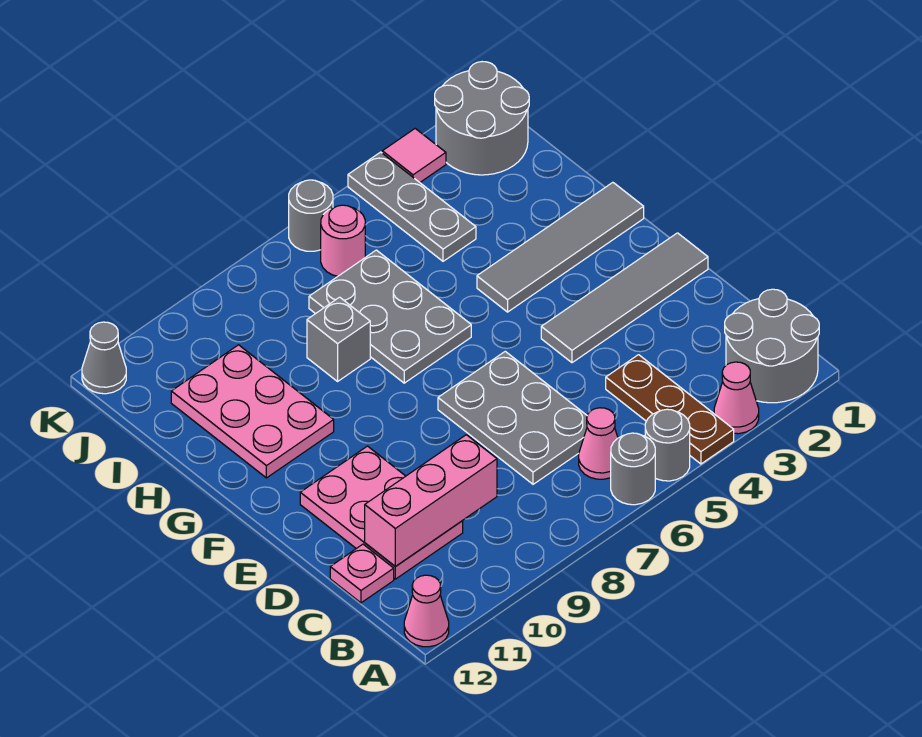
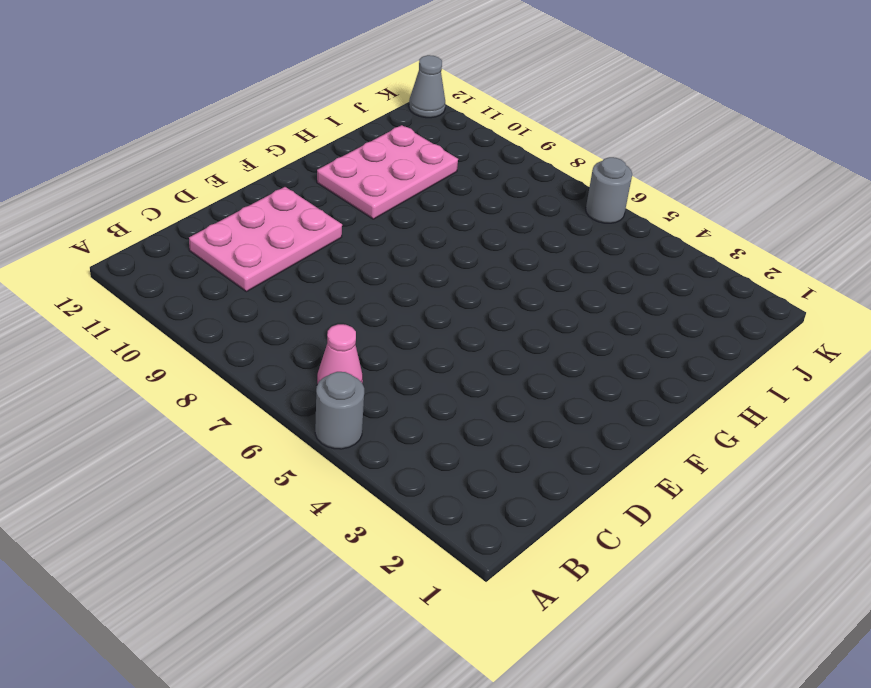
none -> grey 2x2 round brick [725,289,819,403]
none -> pink 1x1 cone [714,362,759,434]
none -> brown 1x3 plate [606,355,734,464]

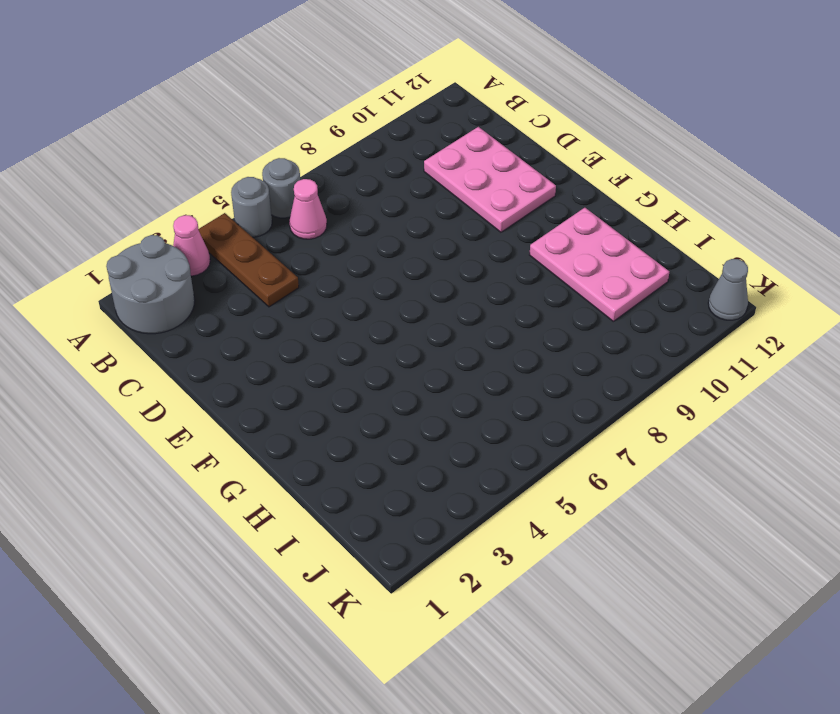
none -> pink 1x1 cone [404,575,449,647]
none -> grey 2x3 plate [438,351,587,484]
none -> pink 1x1 plate [330,544,394,603]

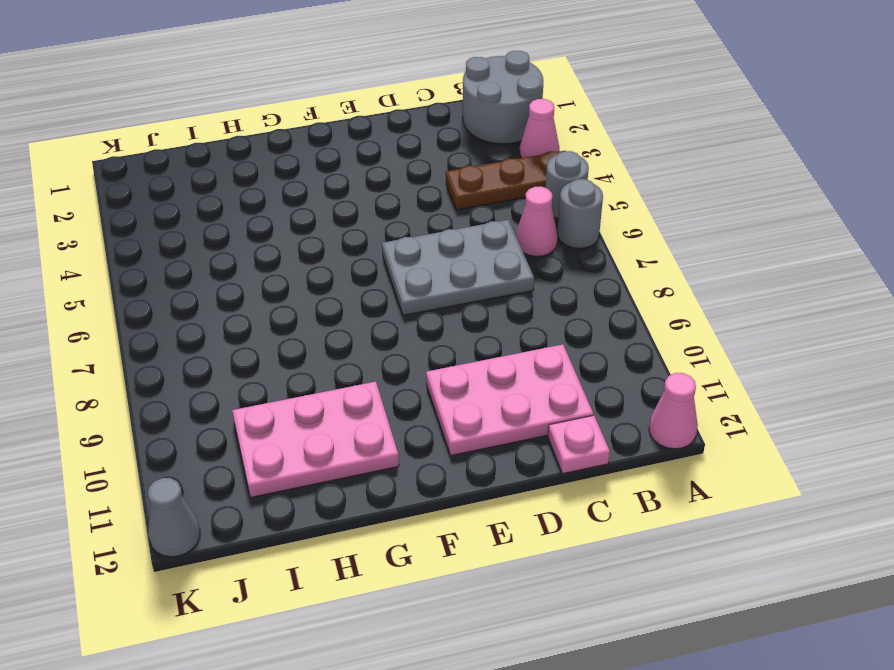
none -> grey 1x4 tile [541,233,708,363]
none -> grey 1x4 tile [477,182,644,312]
none -> grey 2x3 plate [309,250,471,383]

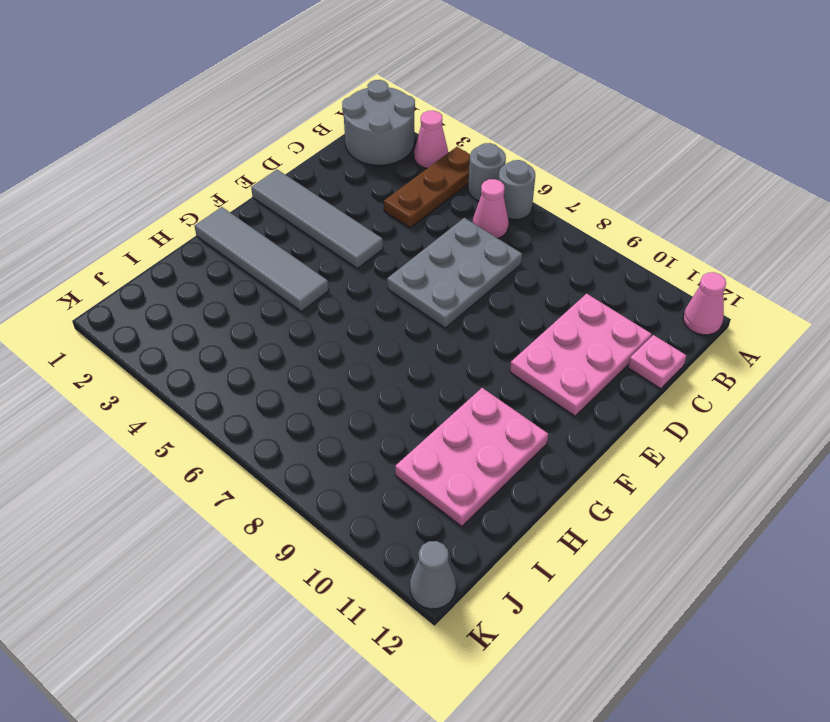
none -> grey 2x3 plate [309,250,471,383]
none -> grey 1x1 brick [307,297,370,381]
none -> grey 1x3 plate [348,152,476,261]

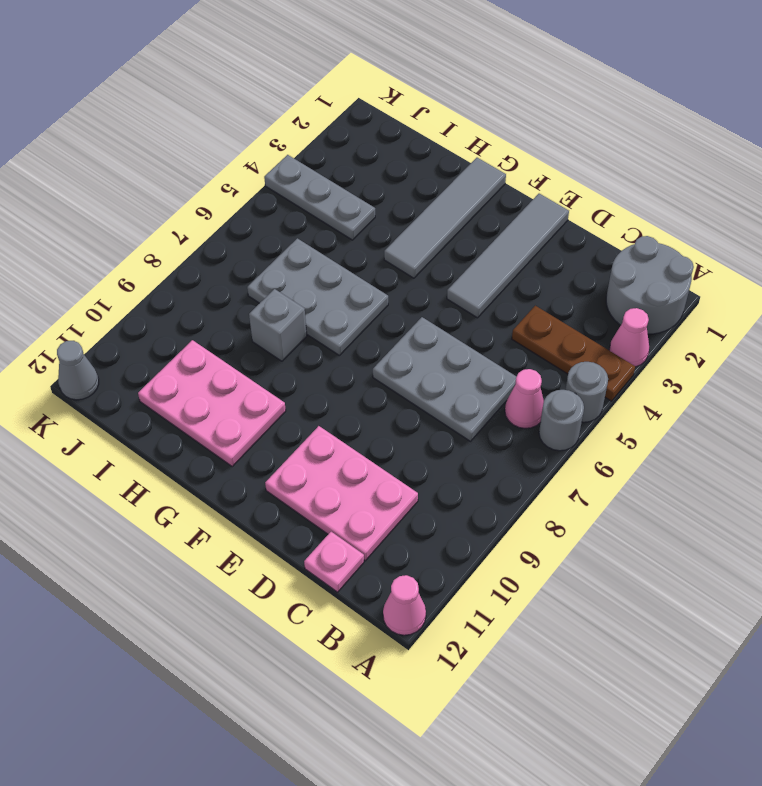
none -> grey 2x2 round brick [435,62,529,175]
none -> pink 1x1 round brick [321,205,365,276]
none -> pink 1x1 tile [382,129,446,182]

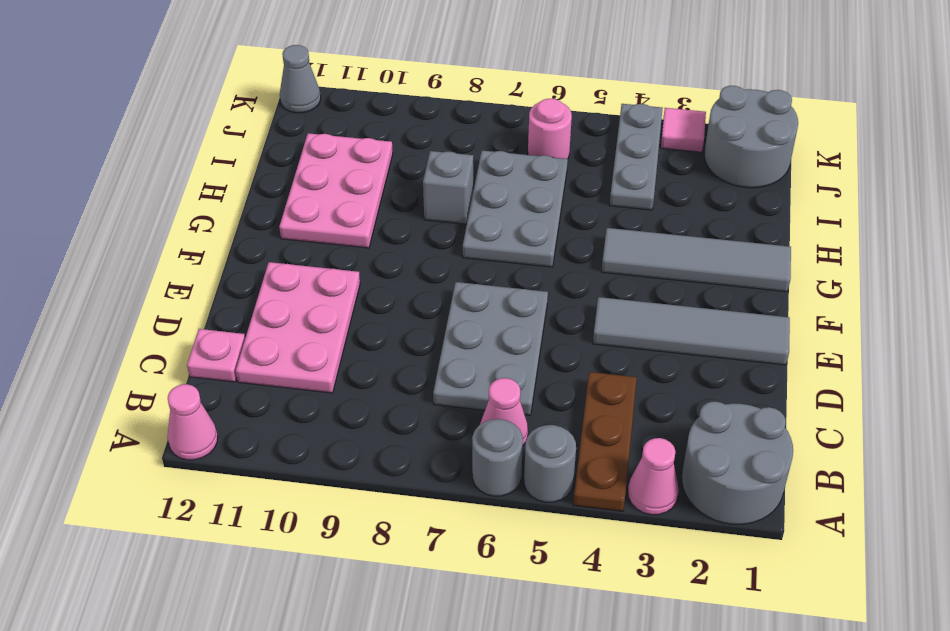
none -> grey 1x1 round brick [289,180,333,251]
none -> pink 1x3 brick [365,435,497,567]

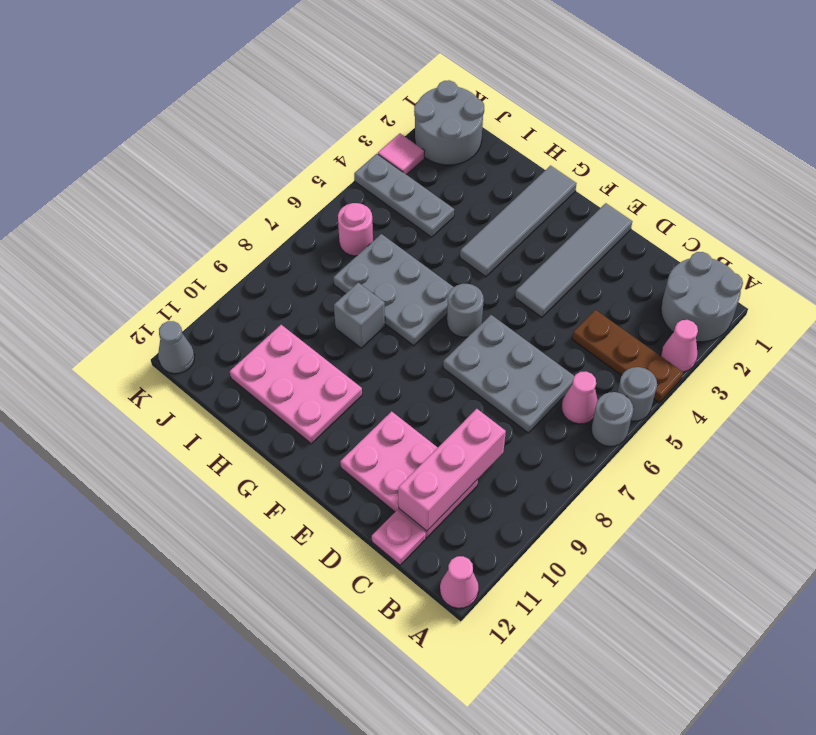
grey 1x1 round brick [447,284,484,337] -> grey 1x1 round brick moved to [289,180,333,251]

